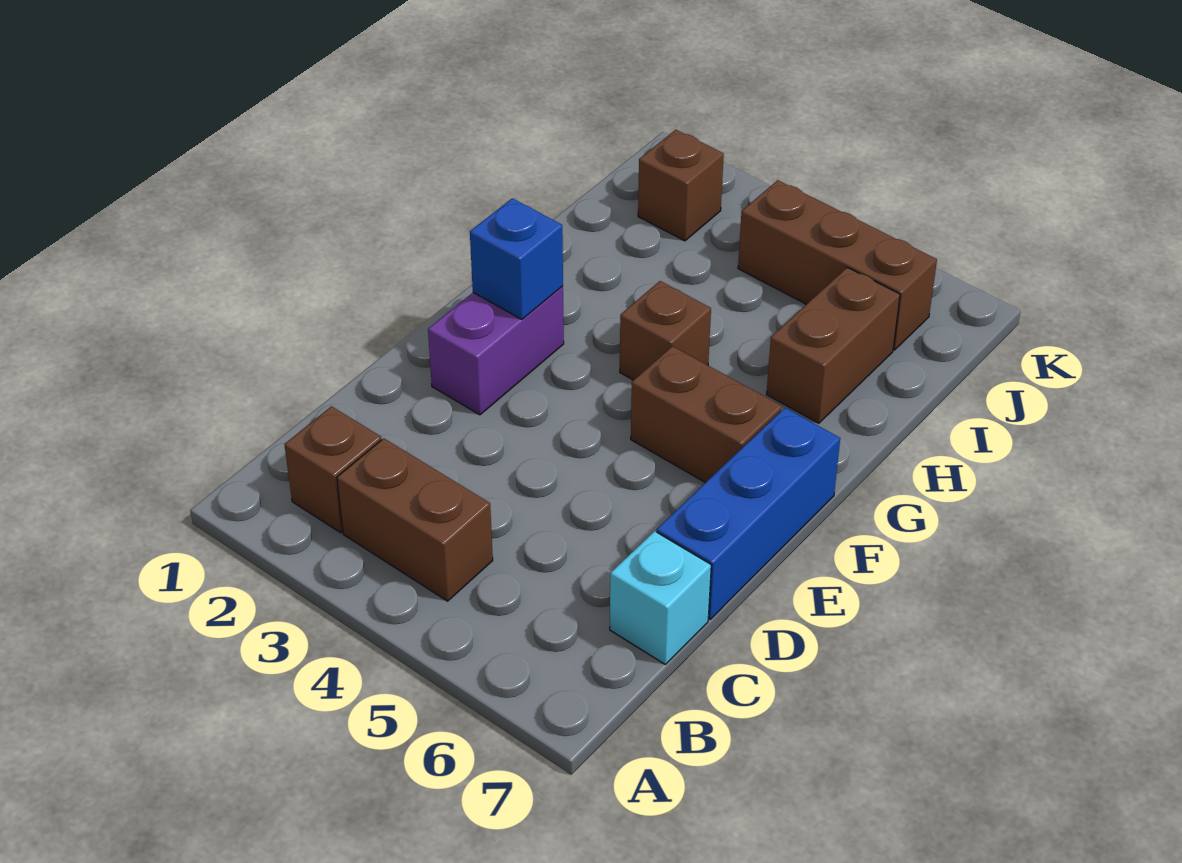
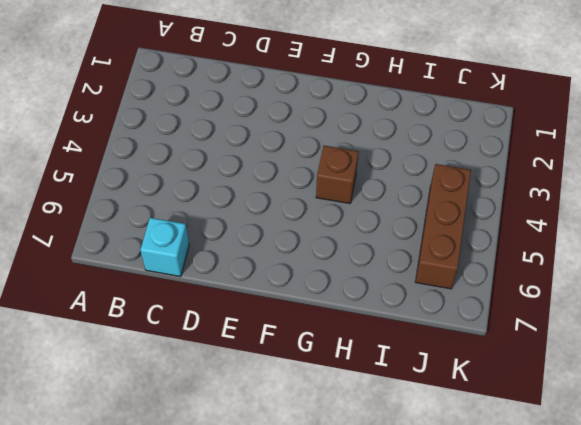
none -> brown 1x1 brick [284,406,382,533]
none -> brown 1x2 brick [337,438,493,601]

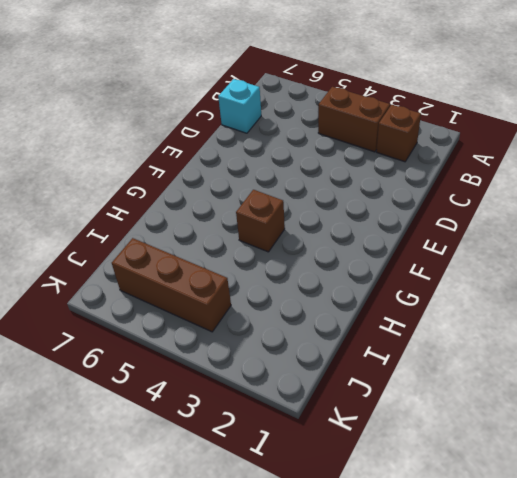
none -> blue 1x3 brick [657,408,840,619]
none -> purple 1x2 brick [428,286,564,415]

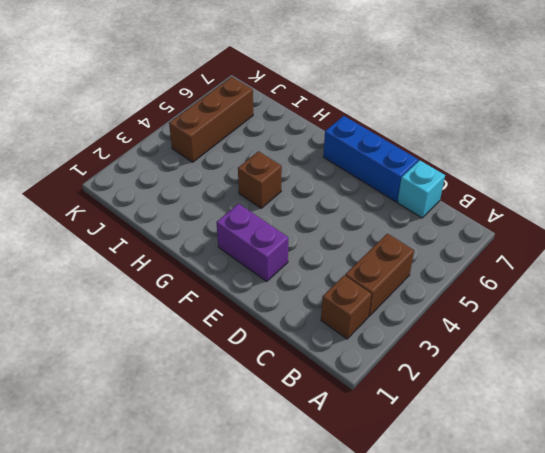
none -> brown 1x2 brick [631,346,782,483]
none -> brown 1x2 brick [766,267,900,423]

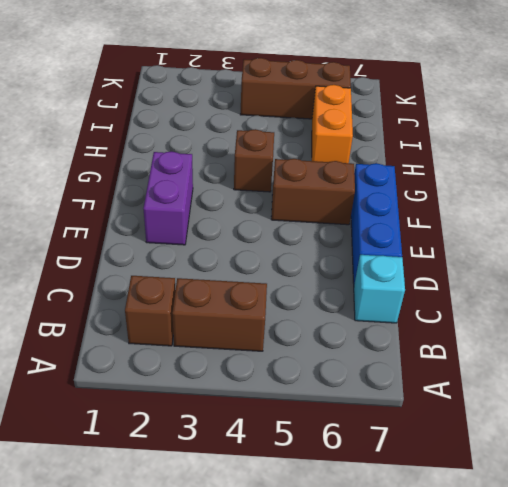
orange 1x2 brick [312,85,353,163] -> brown 1x2 brick [766,267,900,423]
none -> brown 1x1 brick [638,130,724,241]
none -> blue 1x1 brick [470,198,563,319]

